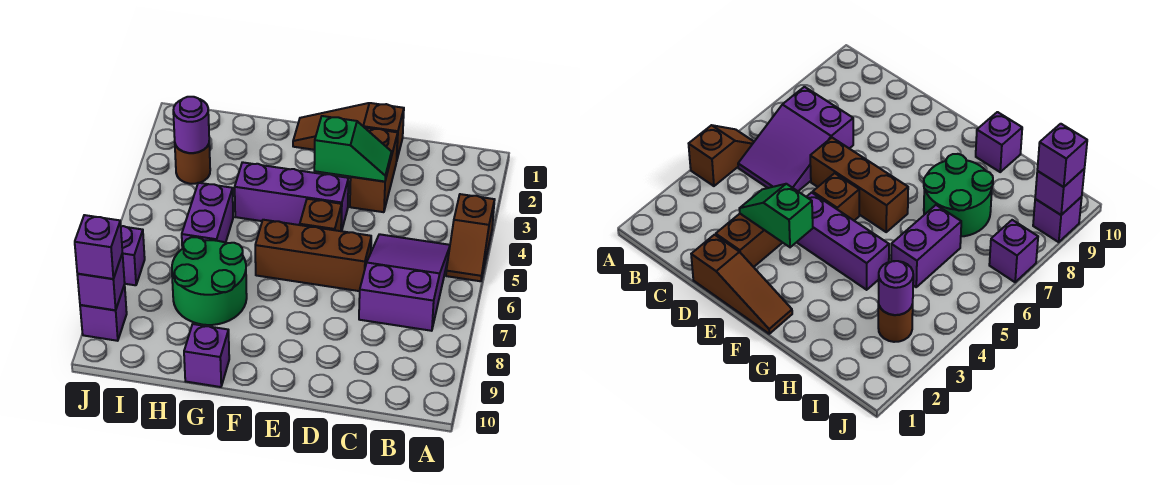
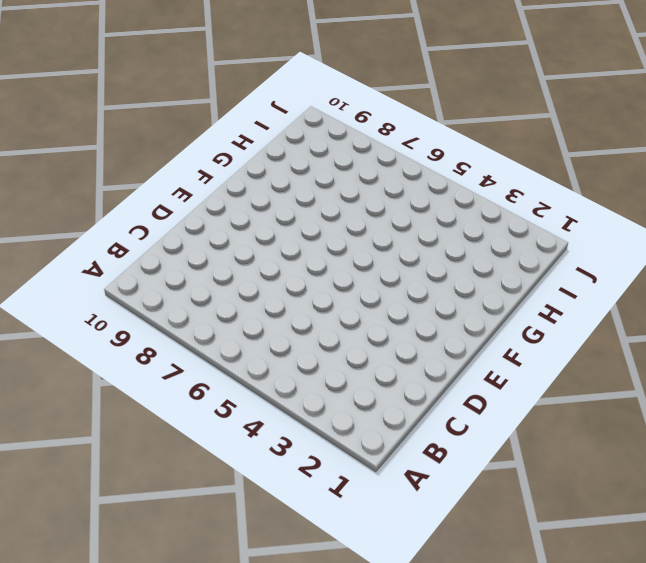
none -> brown 1x2 slope [446,194,495,281]
none -> purple 2x3 slope [359,234,450,331]
none -> brown 1x3 slope [293,103,404,159]

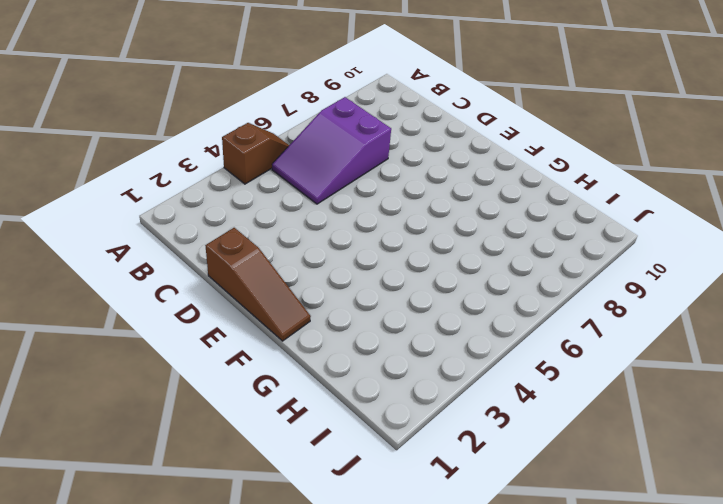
none -> brown 1x2 brick [350,128,398,212]
none -> brown 1x3 brick [255,220,371,291]
none -> purple 1x3 brick [235,162,349,231]

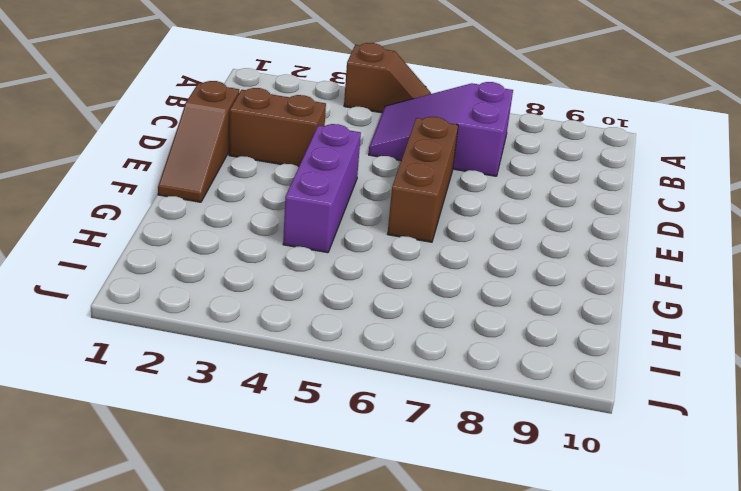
none -> brown 1x1 brick [300,199,342,231]
none -> green 2x2 round brick [172,237,247,325]
none -> purple 1x1 brick [184,324,229,387]

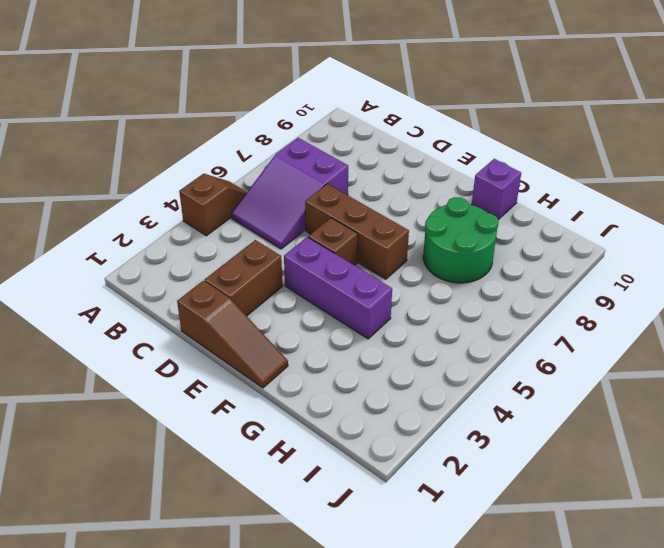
none -> purple 1x2 brick [182,183,233,249]
none -> brown 1x1 round brick [175,144,210,184]
none -> purple 1x1 brick [121,226,145,285]

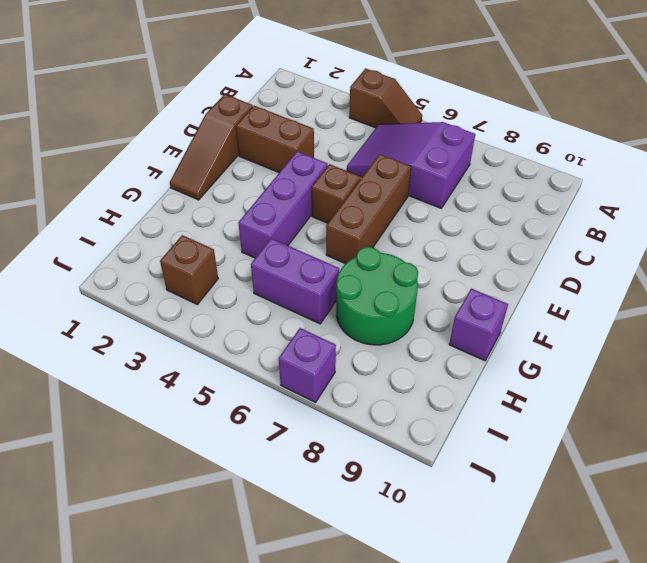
brown 1x1 brick [160,235,218,304] -> brown 1x1 round brick [175,144,210,184]
none -> purple 1x1 brick [80,285,127,341]
none -> green 1x2 slope [314,116,392,182]
none -> purple 1x1 round brick [173,97,209,153]

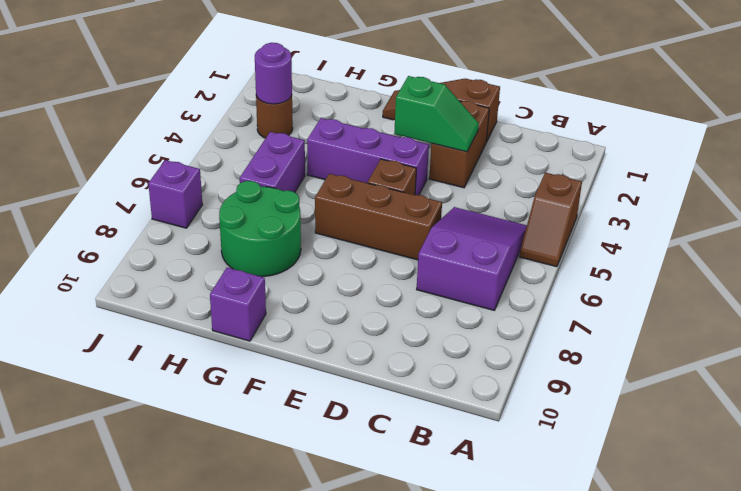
none -> purple 1x1 brick [80,285,127,341]
none -> purple 1x1 brick [77,253,125,310]
none -> purple 1x1 brick [75,215,122,279]

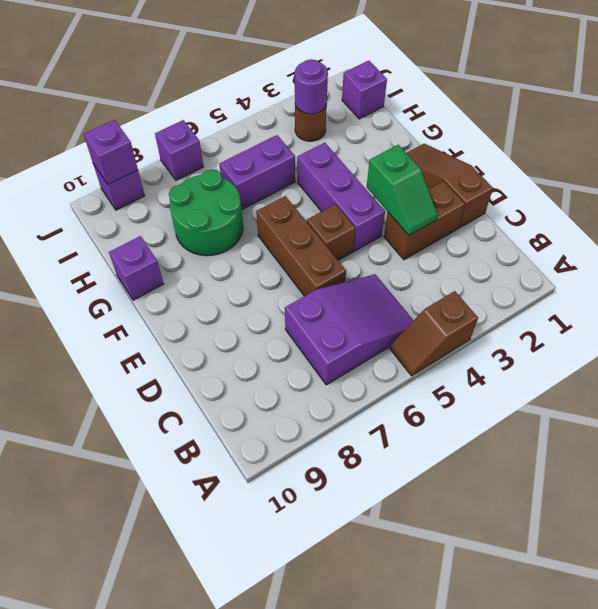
purple 1x1 brick [342,61,387,119] -> purple 1x1 brick moved to [75,215,122,279]

